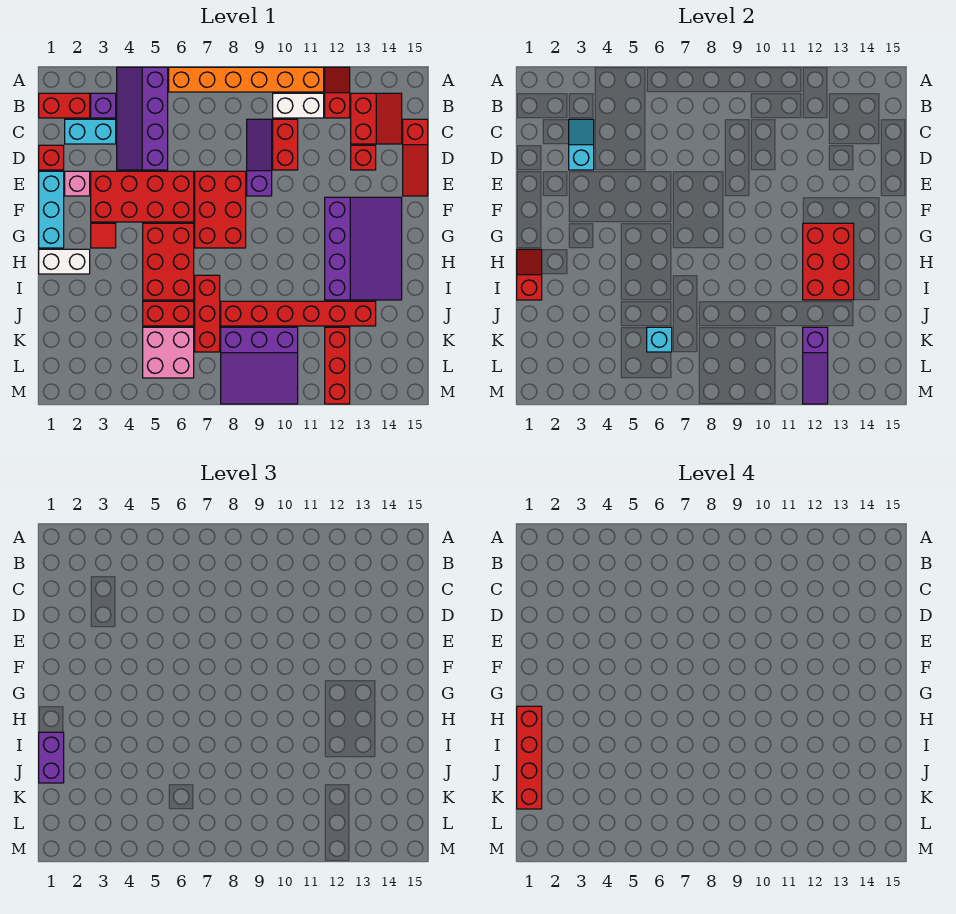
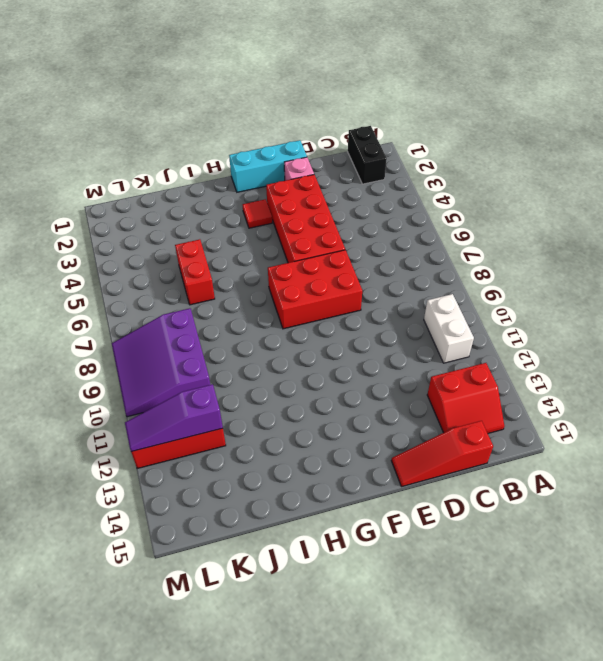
black 1x2 brick [348,126,387,184] -> red 1x2 brick [39,93,90,118]
none -> purple 2x4 slope [117,67,168,170]
none -> orange 1x6 brick [169,67,324,92]
none -> red 1x2 slope [325,67,350,118]
none -> purple 1x1 brick [91,93,116,118]

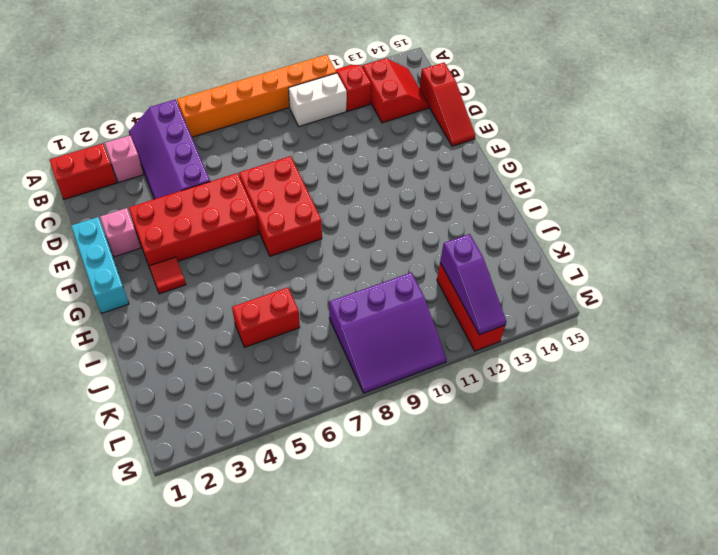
pink 1x1 brick [105,135,143,183] -> purple 1x1 brick [91,93,116,118]
none -> cyan 1x2 brick [65,119,116,144]
none -> purple 1x3 slope [247,119,272,196]
none -> red 1x2 brick [273,119,298,170]
none -> red 1x1 brick [39,145,64,170]

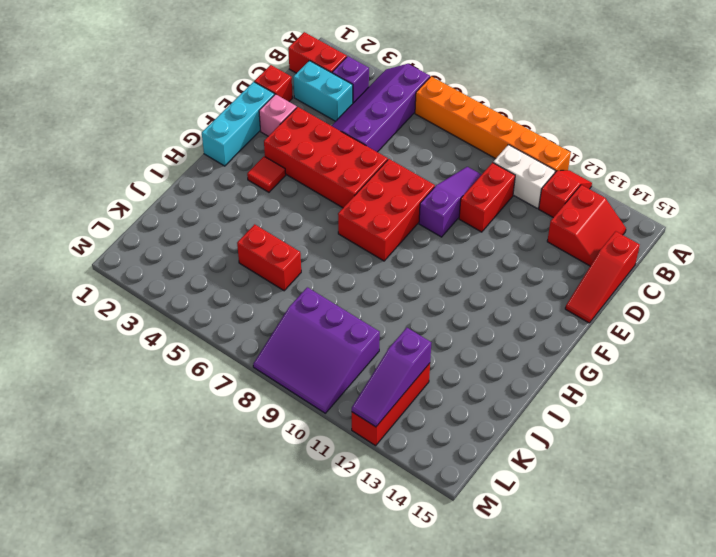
none -> red 1x1 brick [351,145,376,170]
none -> purple 3x4 slope [325,197,402,300]
none -> red 2x3 brick [143,223,194,300]
none -> white 1x2 brick [39,249,90,274]

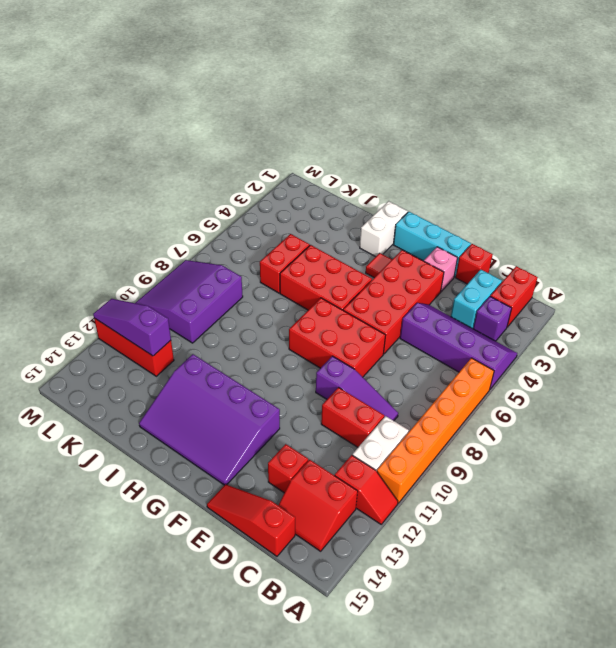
none -> red 1x3 brick [195,275,220,352]
none -> red 1x6 brick [221,301,376,326]
none -> pink 2x2 brick [143,327,194,378]
none -> cyan 1x2 slope [569,119,594,170]

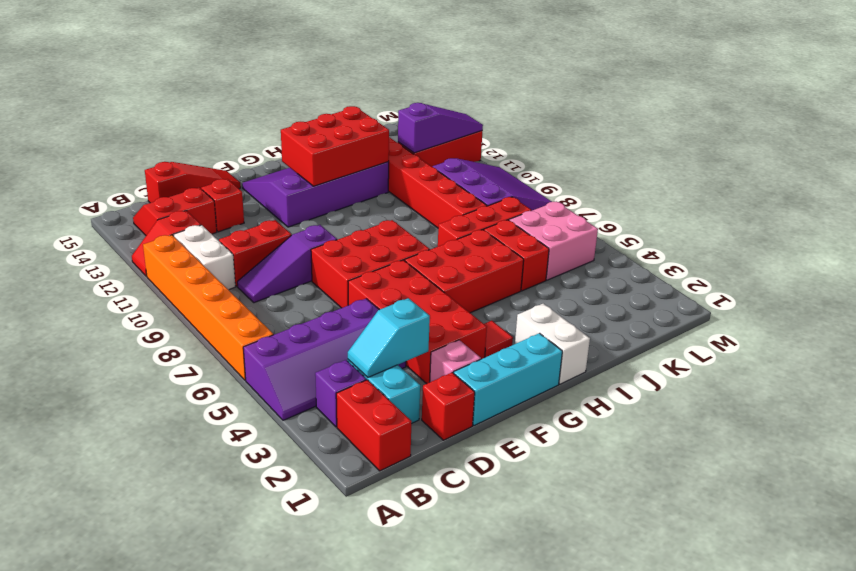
none -> red 1x2 slope [517,249,542,300]
none -> cyan 1x1 brick [647,327,672,352]
none -> purple 1x2 brick [39,732,64,783]
none -> red 1x4 brick [517,706,542,809]

